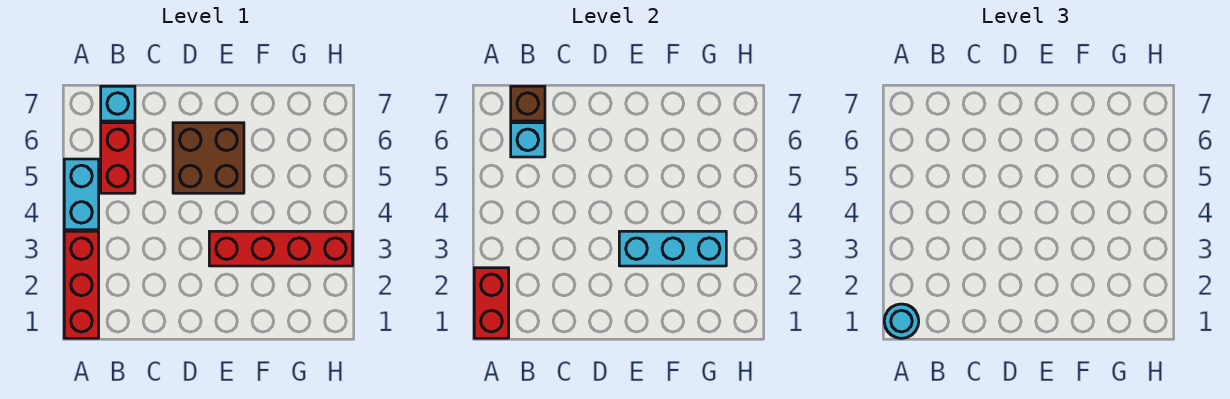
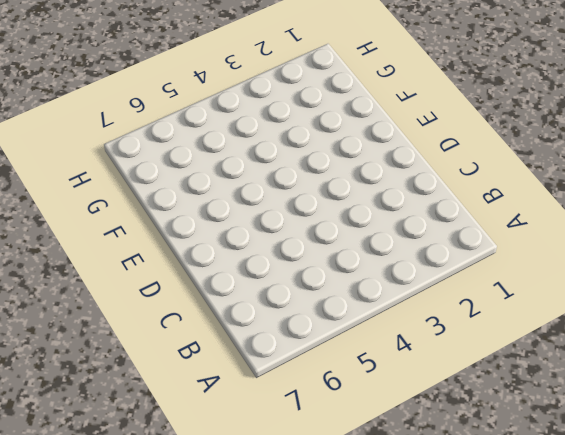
none -> red 1x3 brick [64,231,99,338]
none -> cyan 1x2 brick [64,159,99,230]

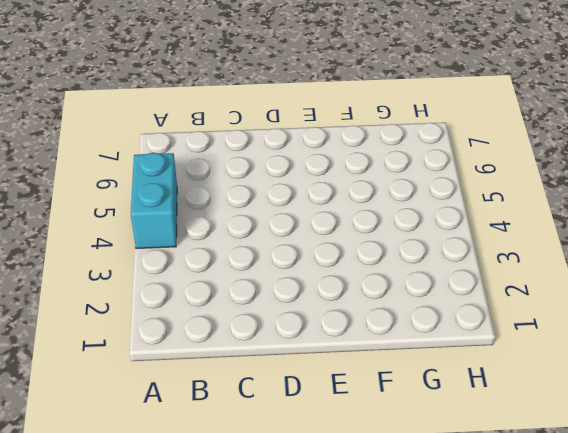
none -> red 1x3 brick [64,231,99,338]
none -> red 1x2 brick [101,123,135,193]

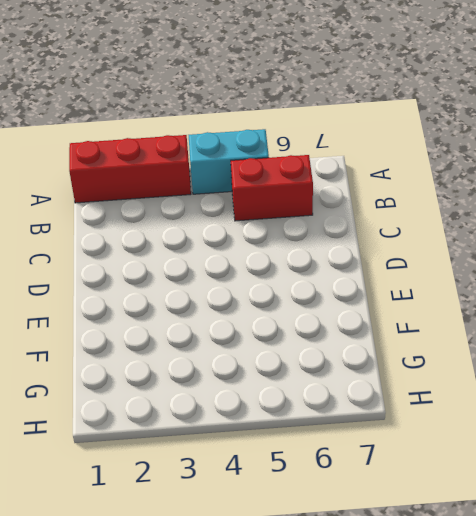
none -> cyan 1x1 brick [101,86,135,121]
none -> brown 2x2 brick [173,123,244,193]

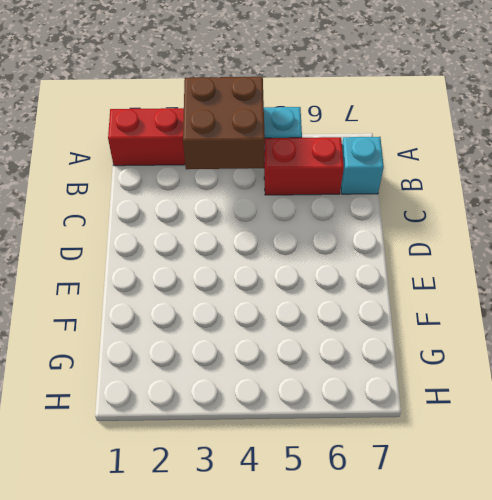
brown 2x2 brick [183,77,265,169] -> brown 2x2 brick moved to [173,123,244,193]
none -> red 1x4 brick [209,231,353,266]
none -> red 1x2 brick [474,268,509,338]

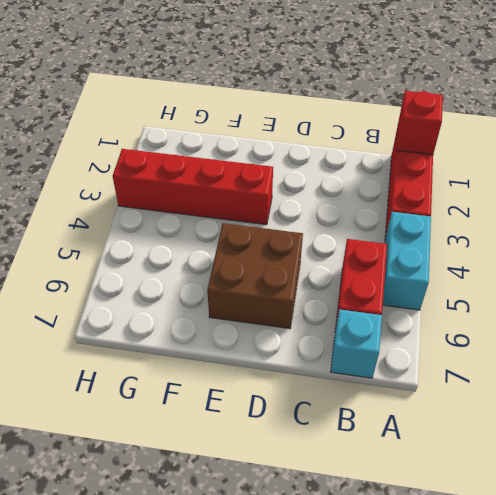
red 1x1 brick [396,91,443,155] -> red 1x2 brick [474,268,509,338]
none -> cyan 1x1 brick [511,123,545,157]
none -> brown 1x1 brick [511,86,545,121]

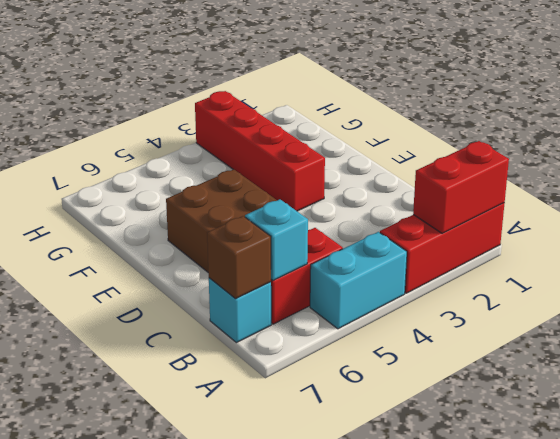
none -> cyan 1x3 brick [619,231,726,266]
none -> cyan 1x1 round brick [884,304,919,338]

